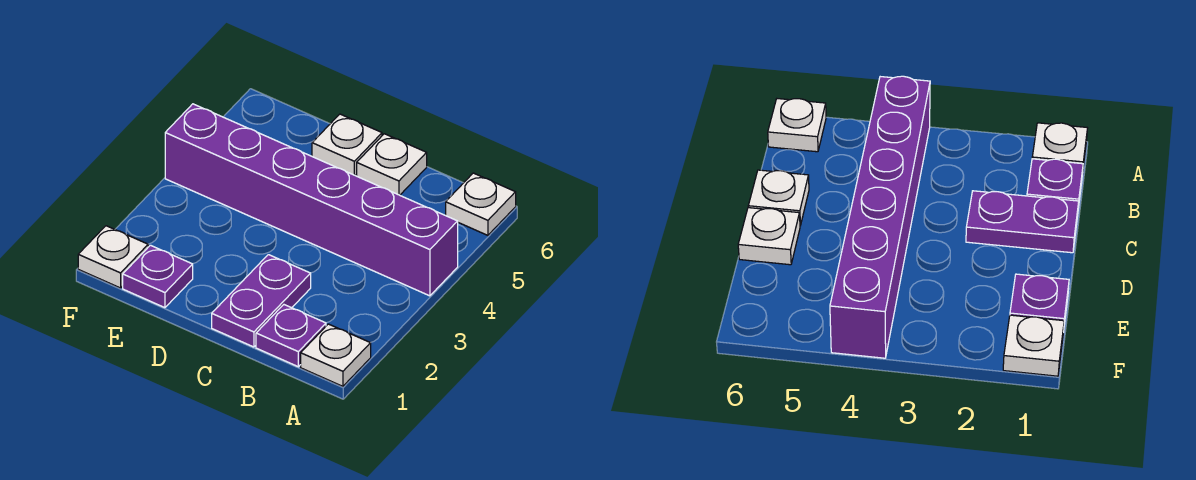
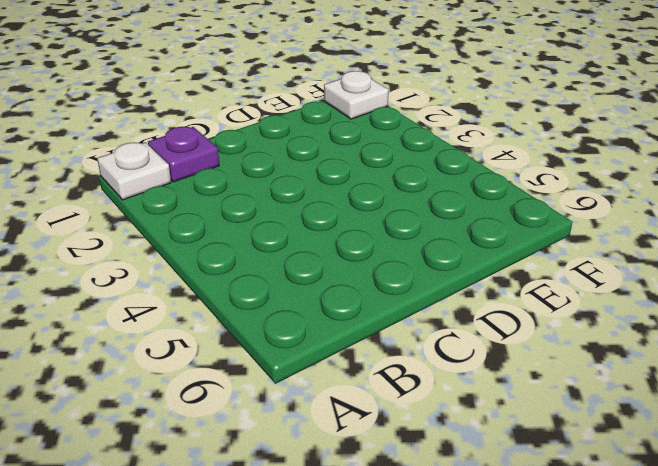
none -> purple 1x6 brick [165,104,458,296]
none -> white 1x1 plate [446,173,516,235]

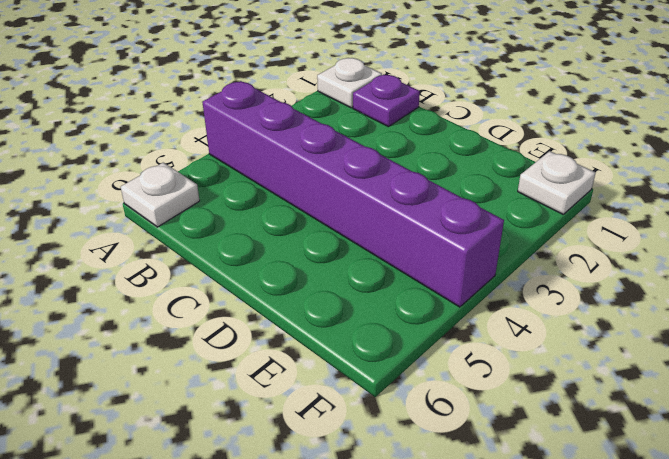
none -> purple 1x2 plate [212,255,311,347]
none -> white 1x1 plate [357,134,427,195]

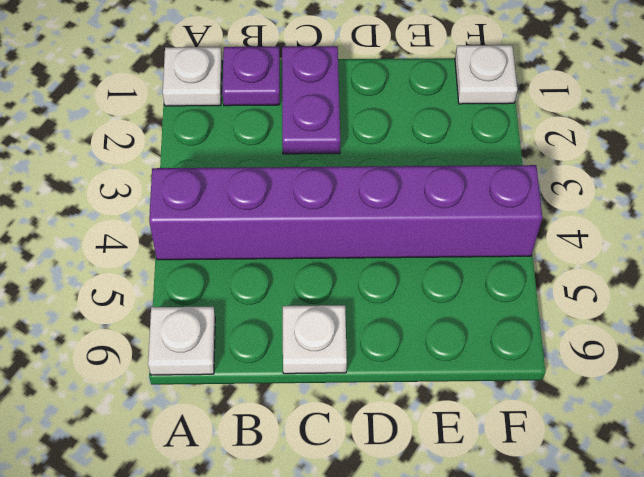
none -> white 1x1 plate [312,114,382,175]
none -> purple 1x1 plate [123,245,193,308]

